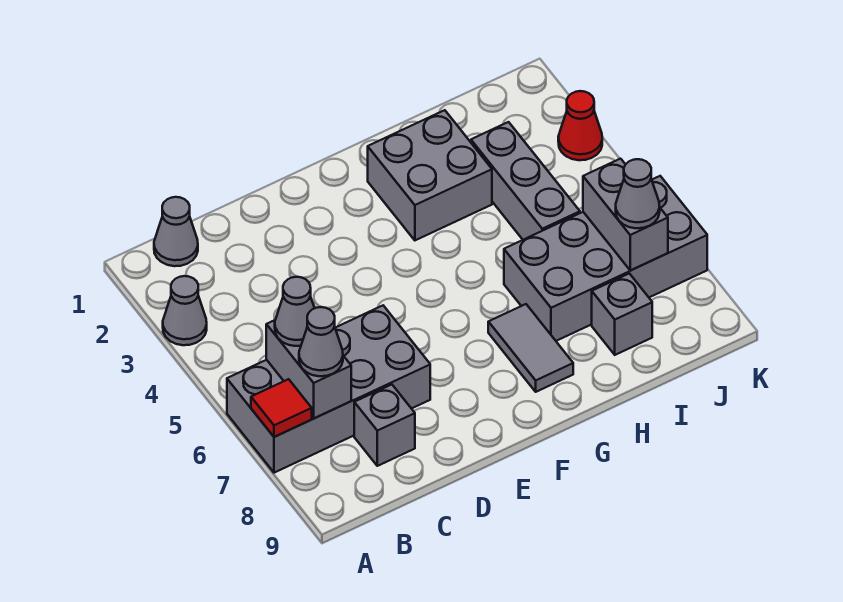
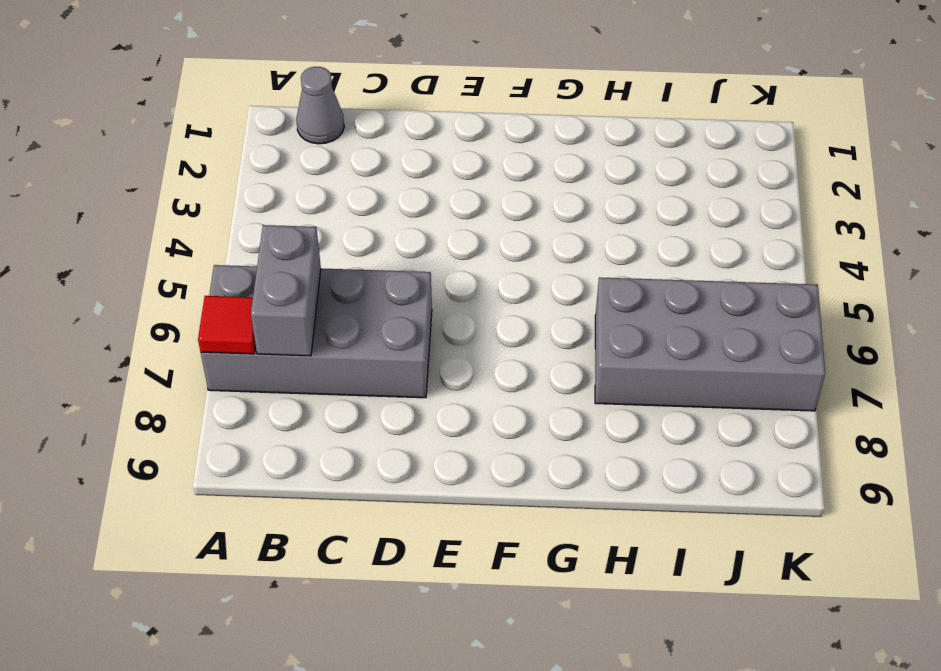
none -> grey 1x1 cone [163,276,207,345]
none -> grey 1x1 brick [354,385,415,466]
none -> grey 2x2 brick [368,110,492,240]

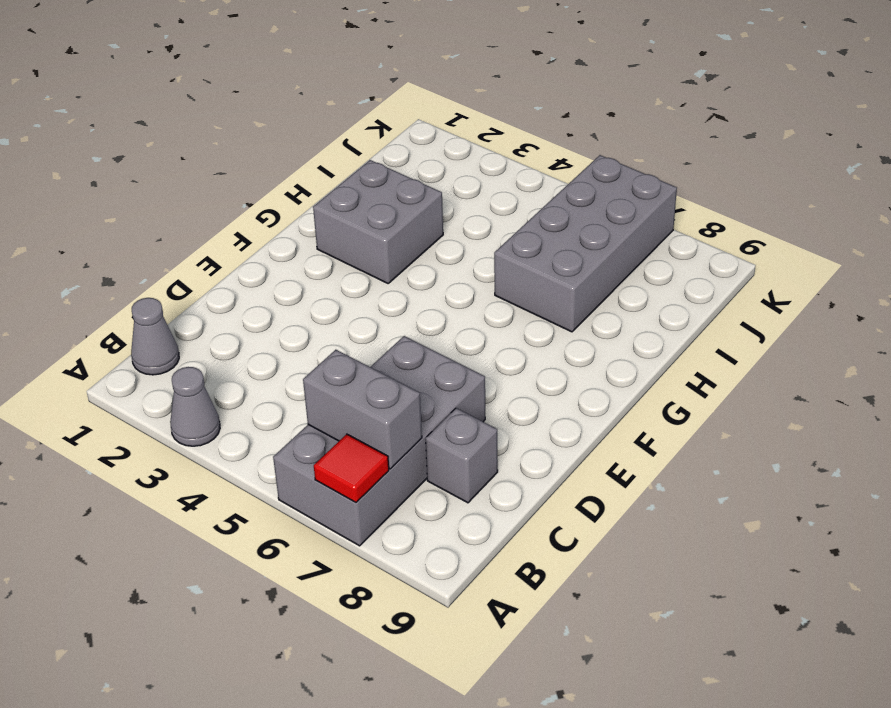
none -> grey 1x2 tile [488,304,573,392]
none -> grey 1x3 brick [471,122,580,240]
none -> grey 1x1 brick [592,273,652,355]

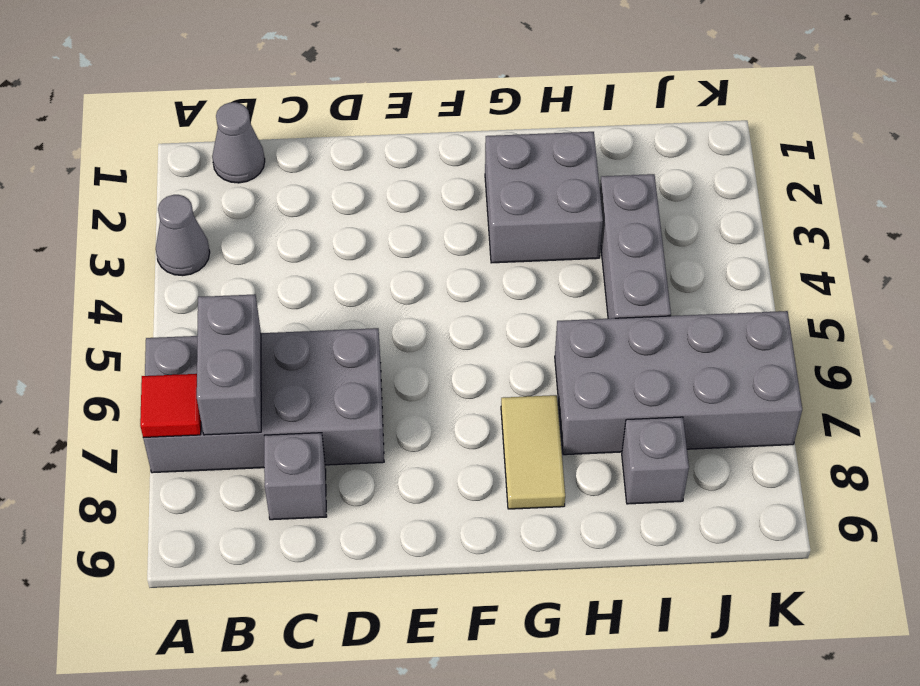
tan 1x2 tile [501,395,565,509] -> grey 1x2 tile [488,304,573,392]
none -> red 1x1 cone [558,91,602,160]
none -> grey 1x2 brick [583,159,668,270]
none -> grey 1x1 cone [275,277,315,346]

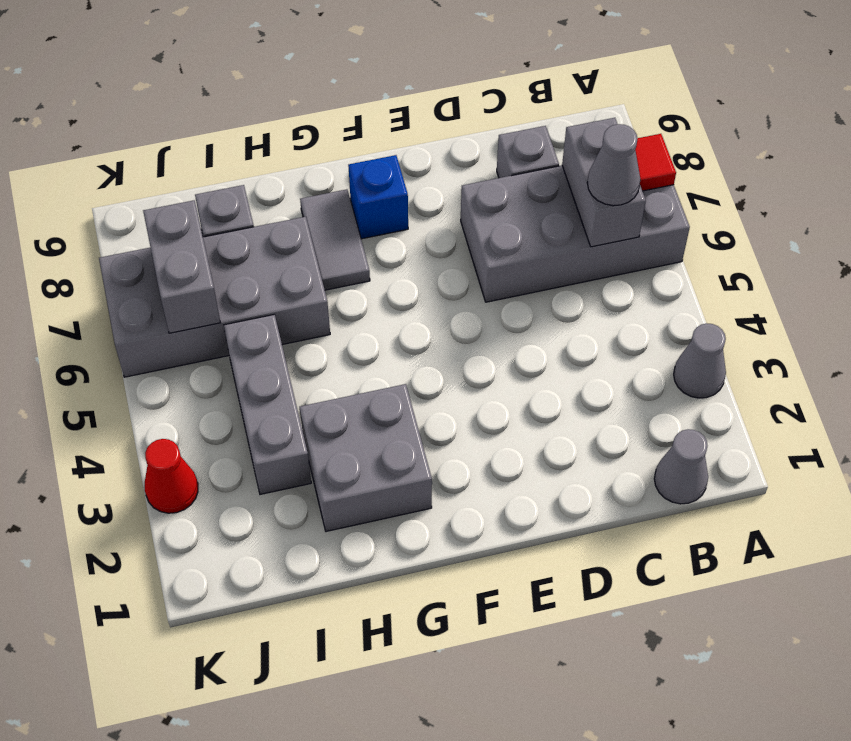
blue 1x1 brick [348,155,408,239] -> none
none -> grey 1x1 cone [299,307,343,376]
none -> grey 1x1 cone [616,159,660,228]

